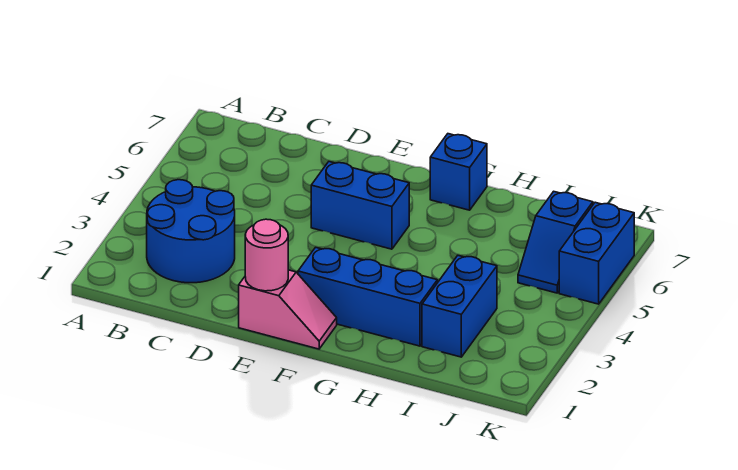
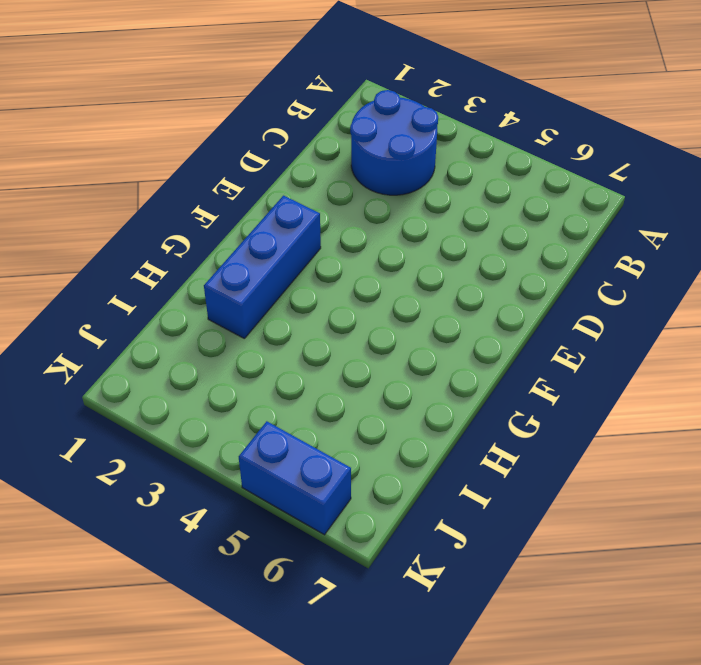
none -> pink 1x2 slope [239,270,337,349]
none -> blue 1x2 brick [311,162,409,249]

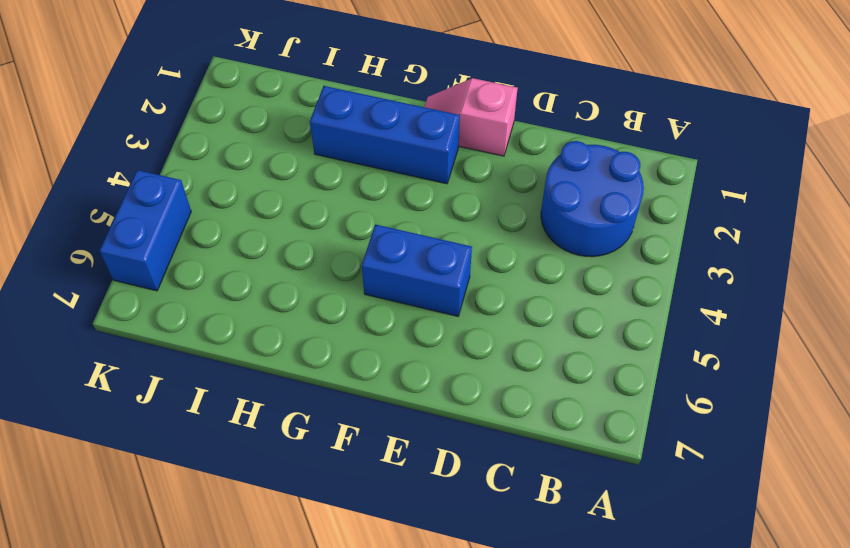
none -> blue 1x1 brick [430,134,487,210]
none -> blue 1x2 brick [422,256,497,357]

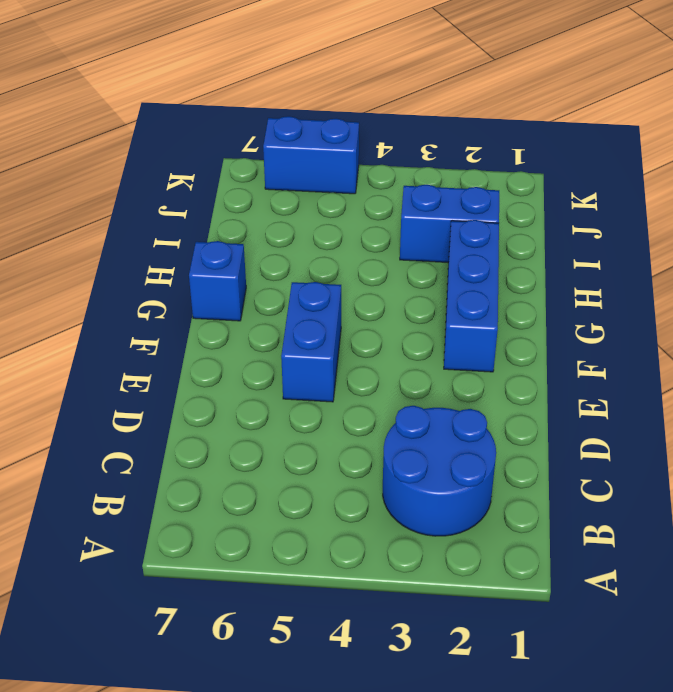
none -> pink 1x2 slope [239,270,337,349]
none -> blue 1x2 slope [518,191,593,293]

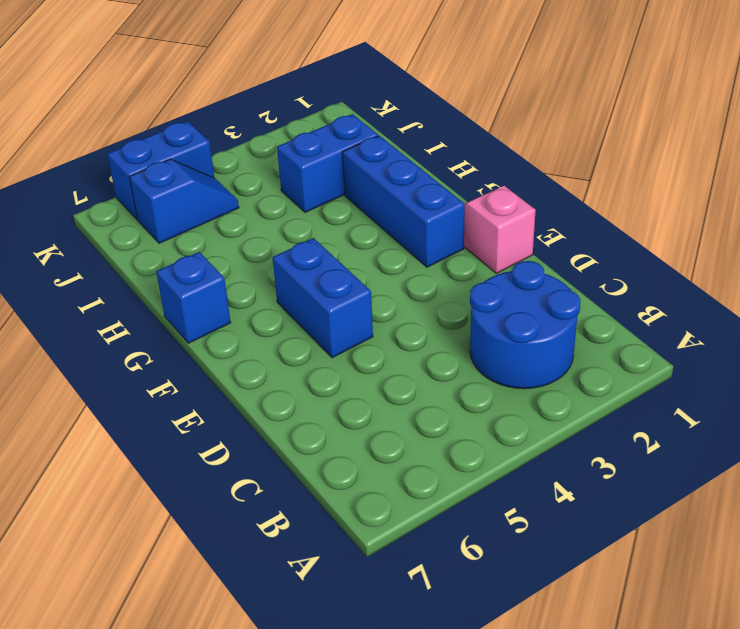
none -> pink 1x1 round brick [245,219,288,291]

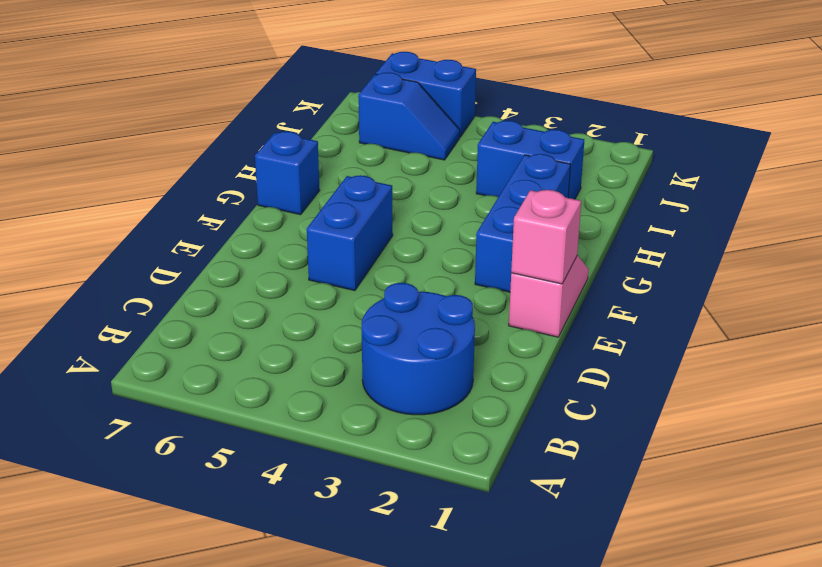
pink 1x1 brick [511,190,581,284] -> pink 1x1 round brick [245,219,288,291]

